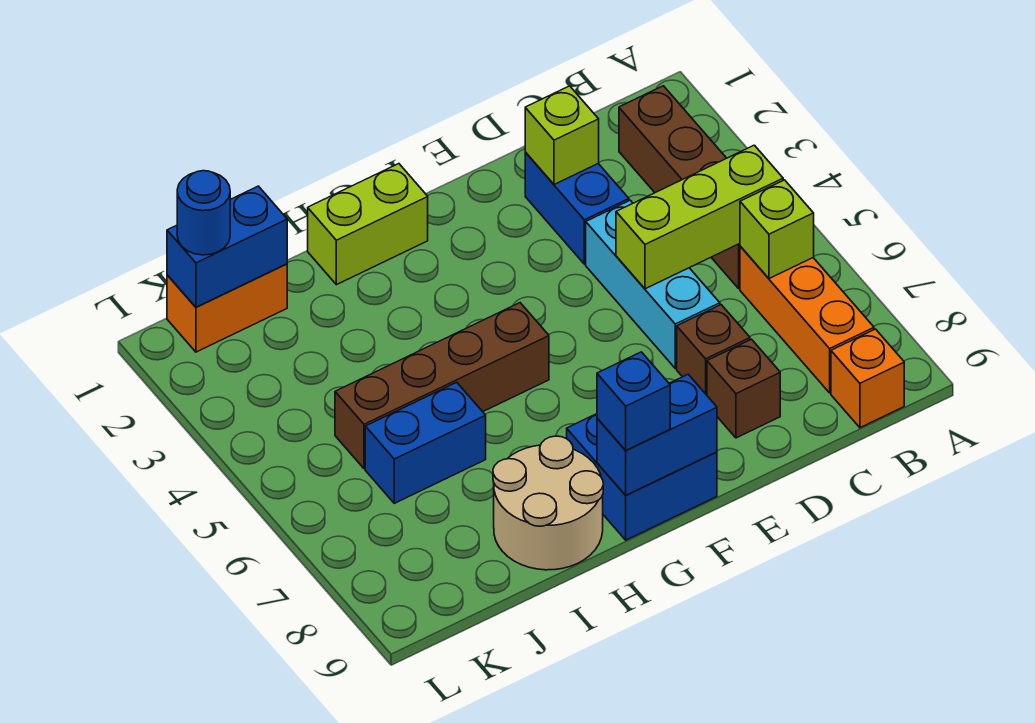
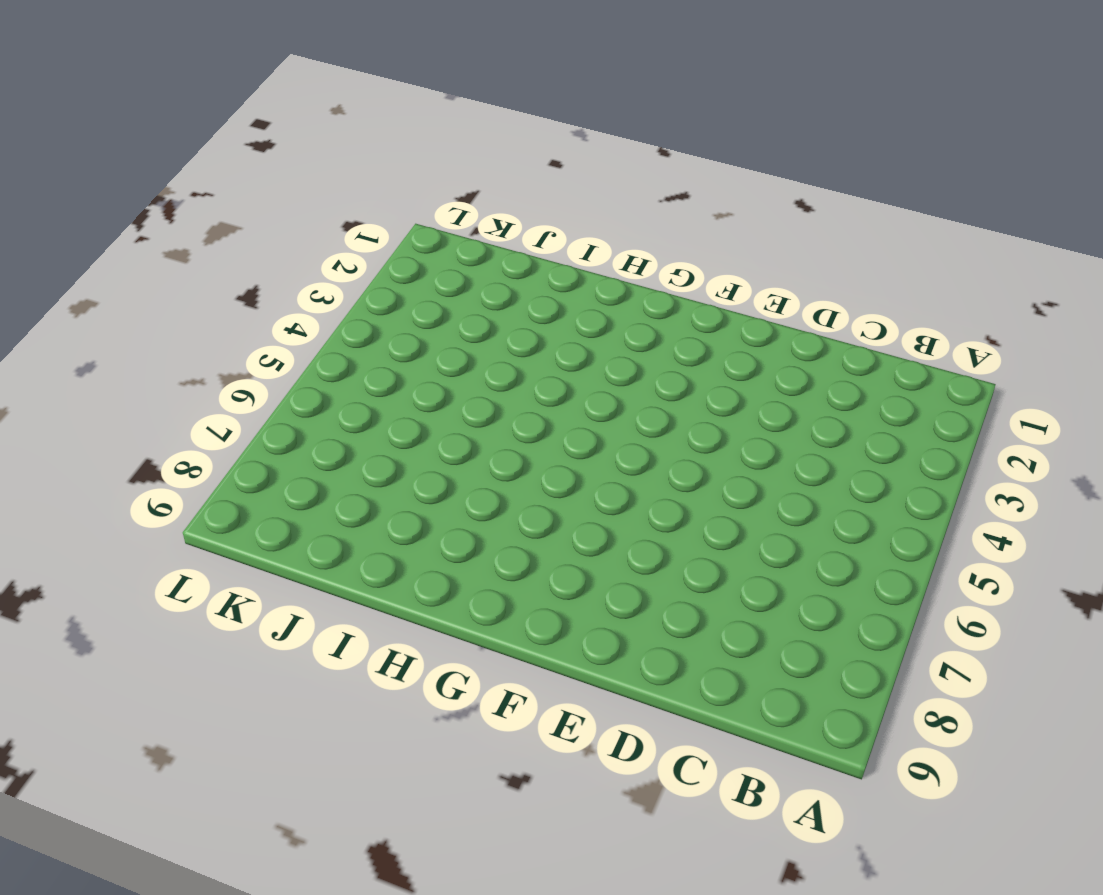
none -> brown 1x4 brick [619,86,740,288]
none -> orange 1x3 brick [740,246,874,393]
none -> orange 1x1 brick [831,329,904,428]

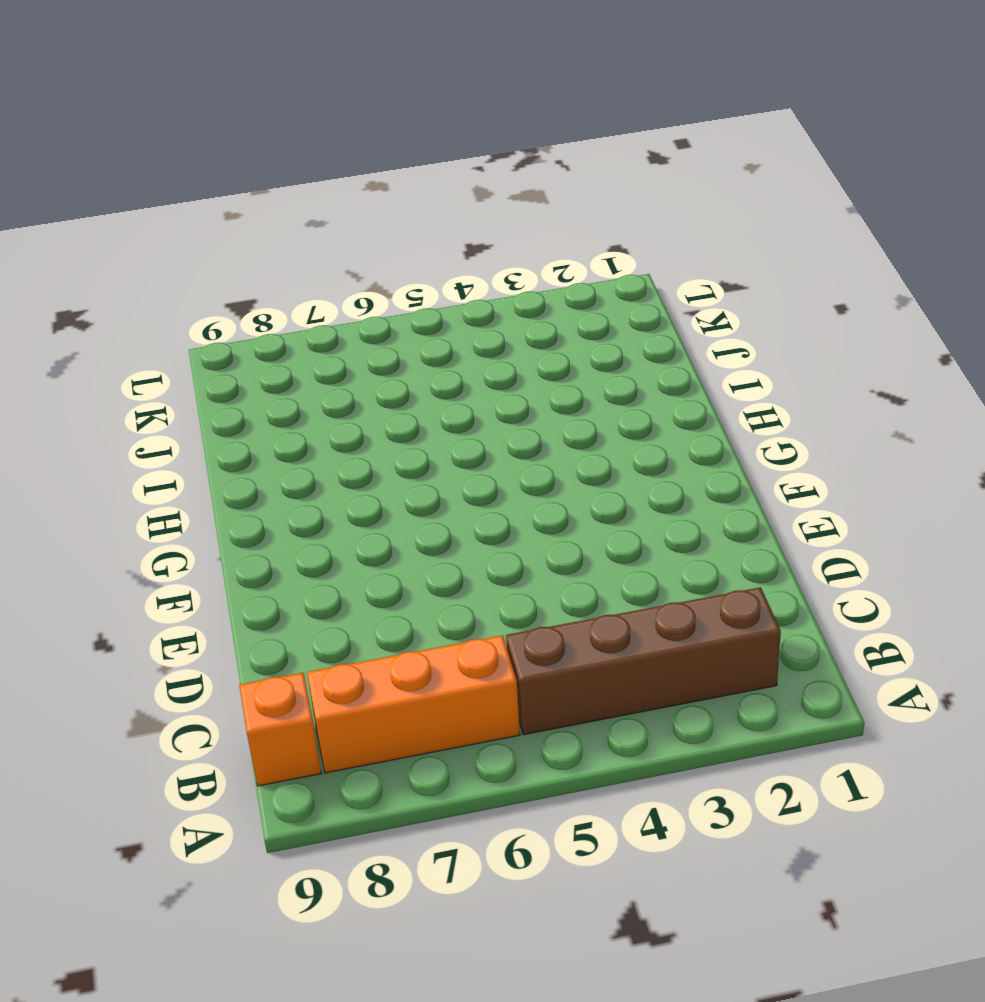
none -> blue 1x2 brick [525,152,629,264]
none -> cyan 1x3 brick [586,200,720,368]
none -> brown 1x1 brick [677,305,750,395]

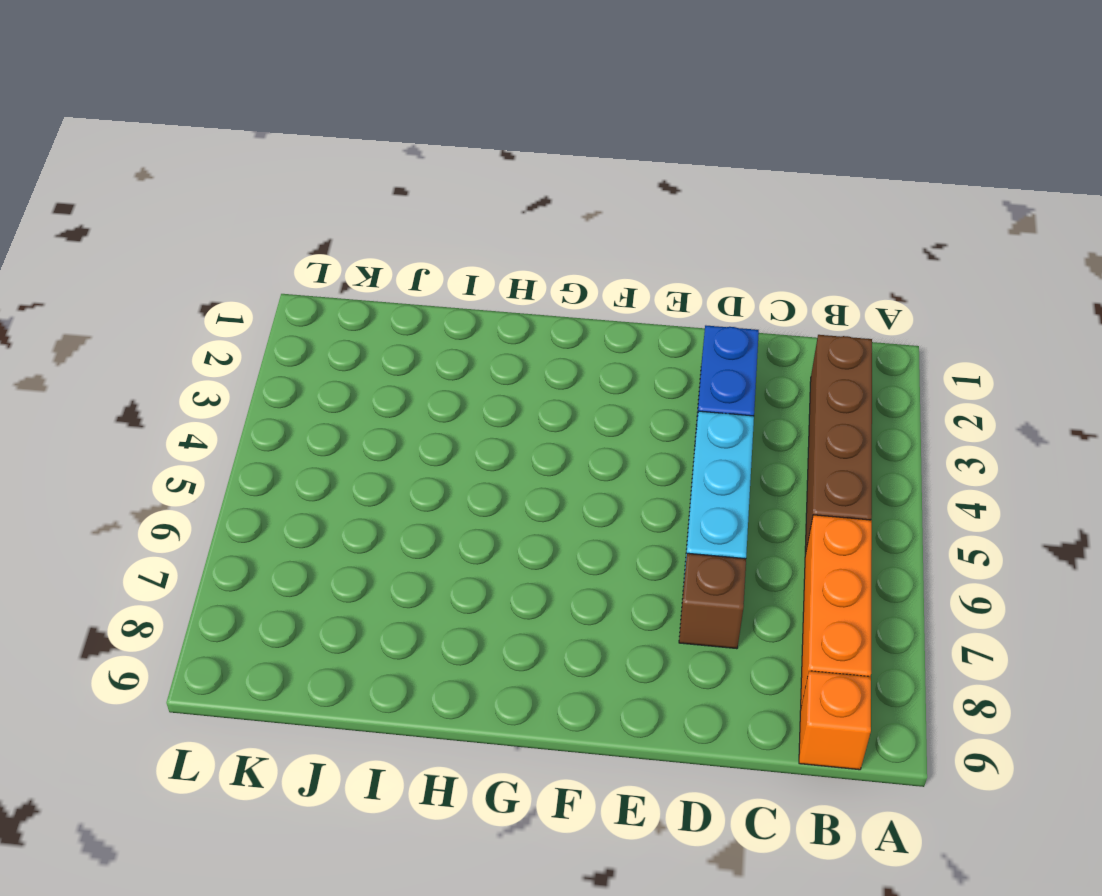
none -> brown 1x1 brick [707,339,780,438]
none -> blue 2x2 brick [567,414,717,540]
none -> lime 1x2 brick [308,164,428,285]

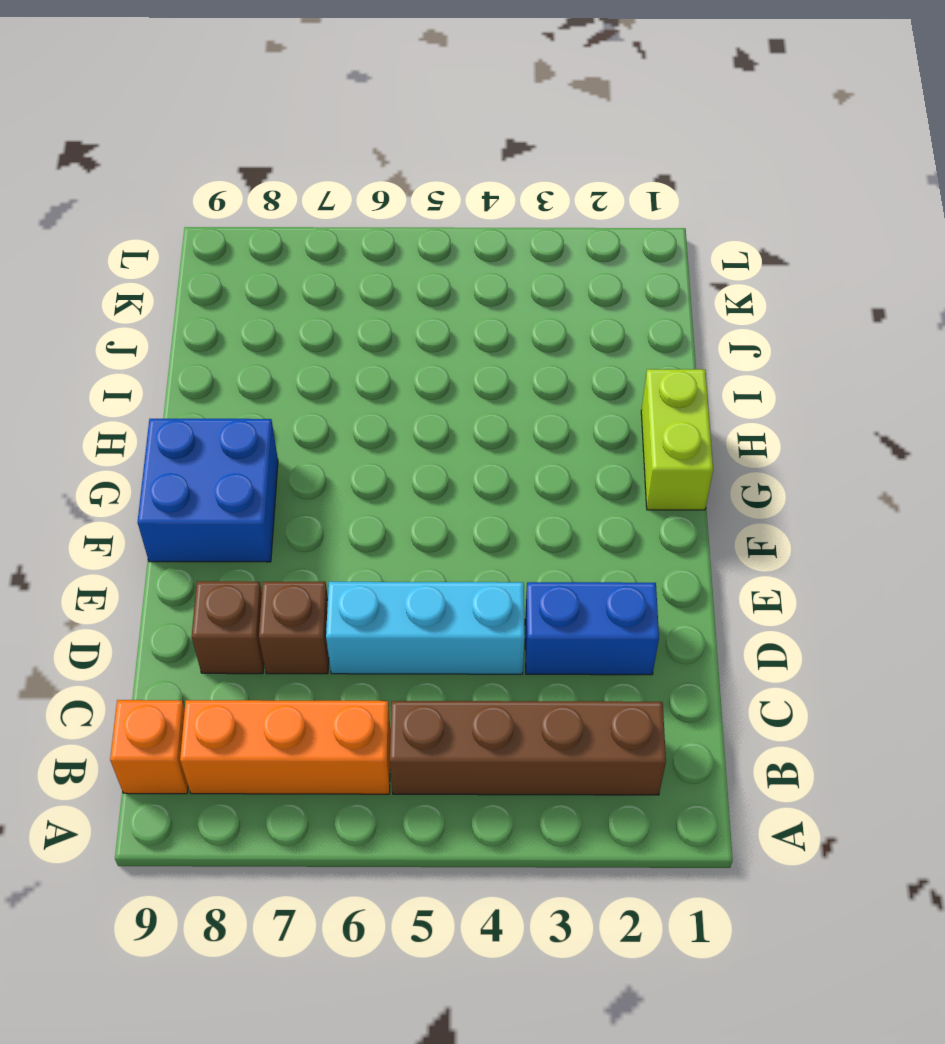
none -> brown 1x4 brick [335,303,549,469]
none -> tan 2x2 round brick [493,436,603,570]
none -> blue 1x2 brick [365,382,486,503]

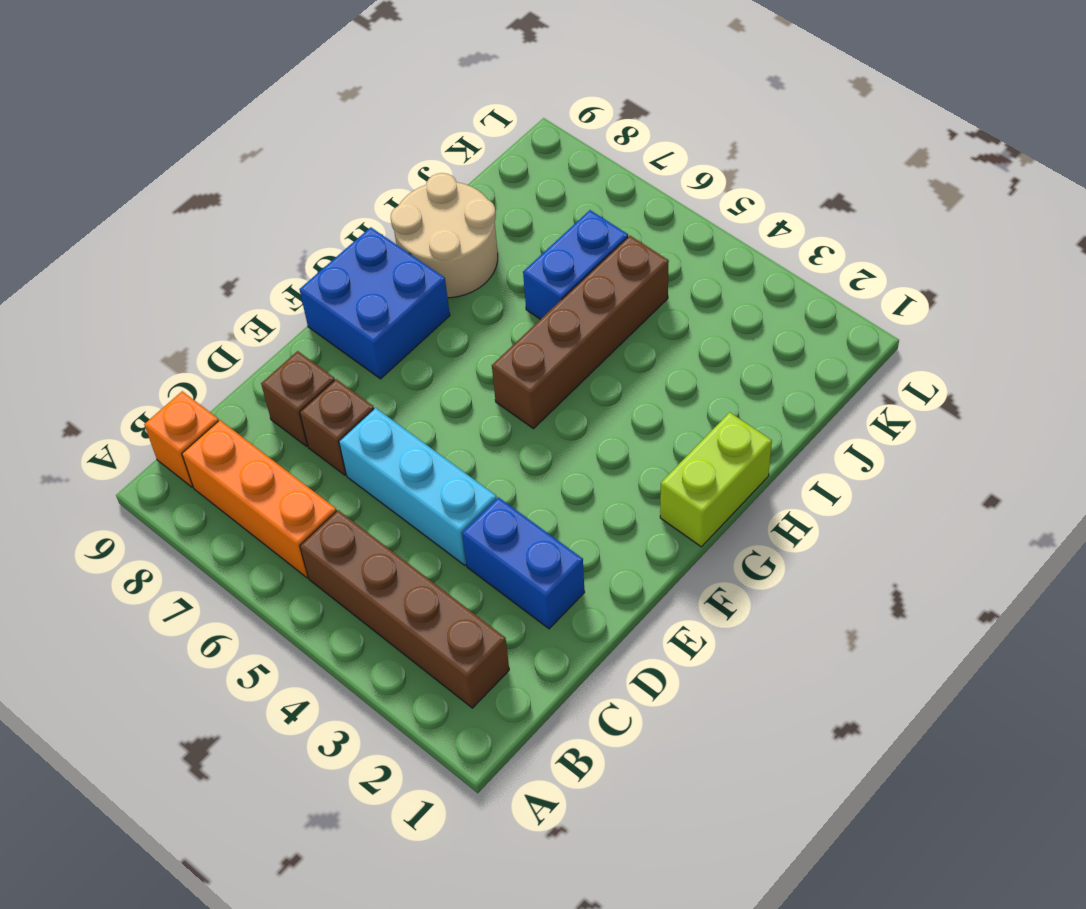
none -> orange 1x2 brick [167,264,287,352]
none -> lime 1x3 brick [616,145,783,289]
none -> lime 1x1 brick [740,180,814,279]

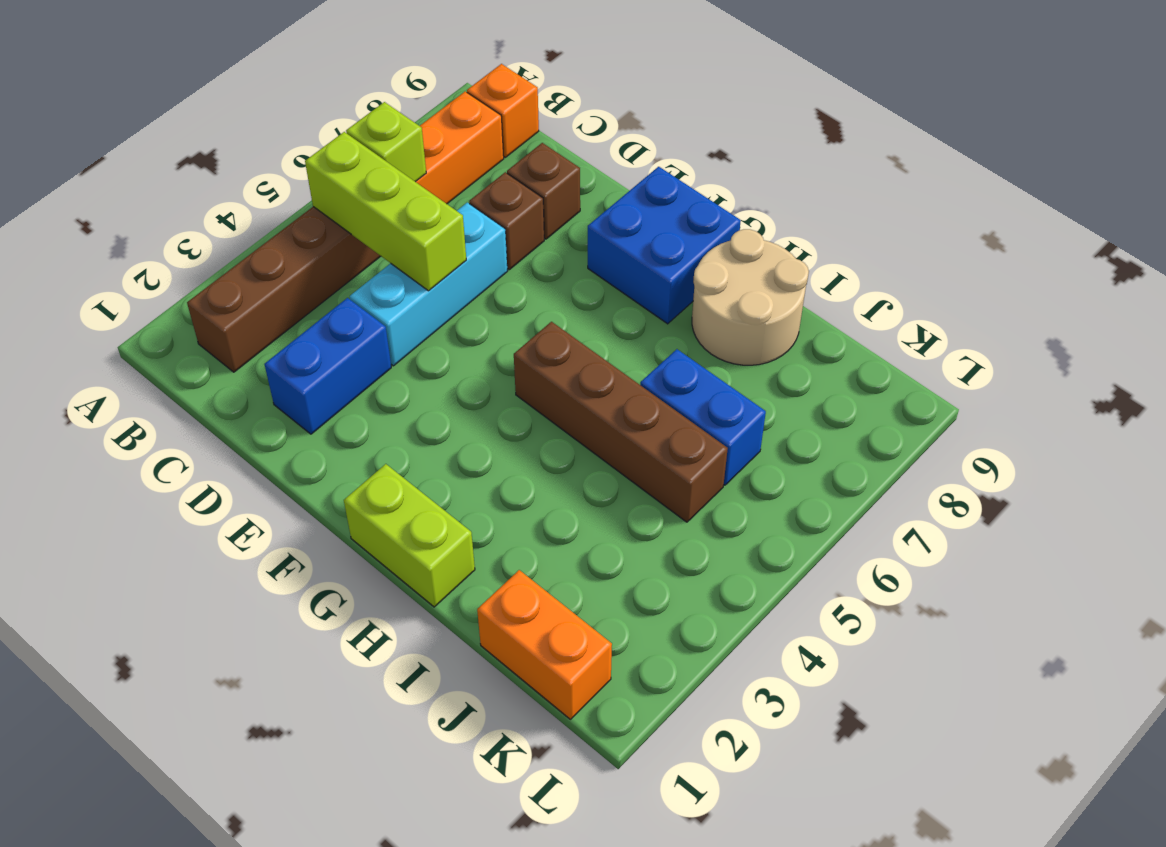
none -> lime 1x1 brick [525,86,599,184]
none -> blue 1x2 brick [597,374,717,495]
none -> blue 1x2 brick [167,186,287,307]

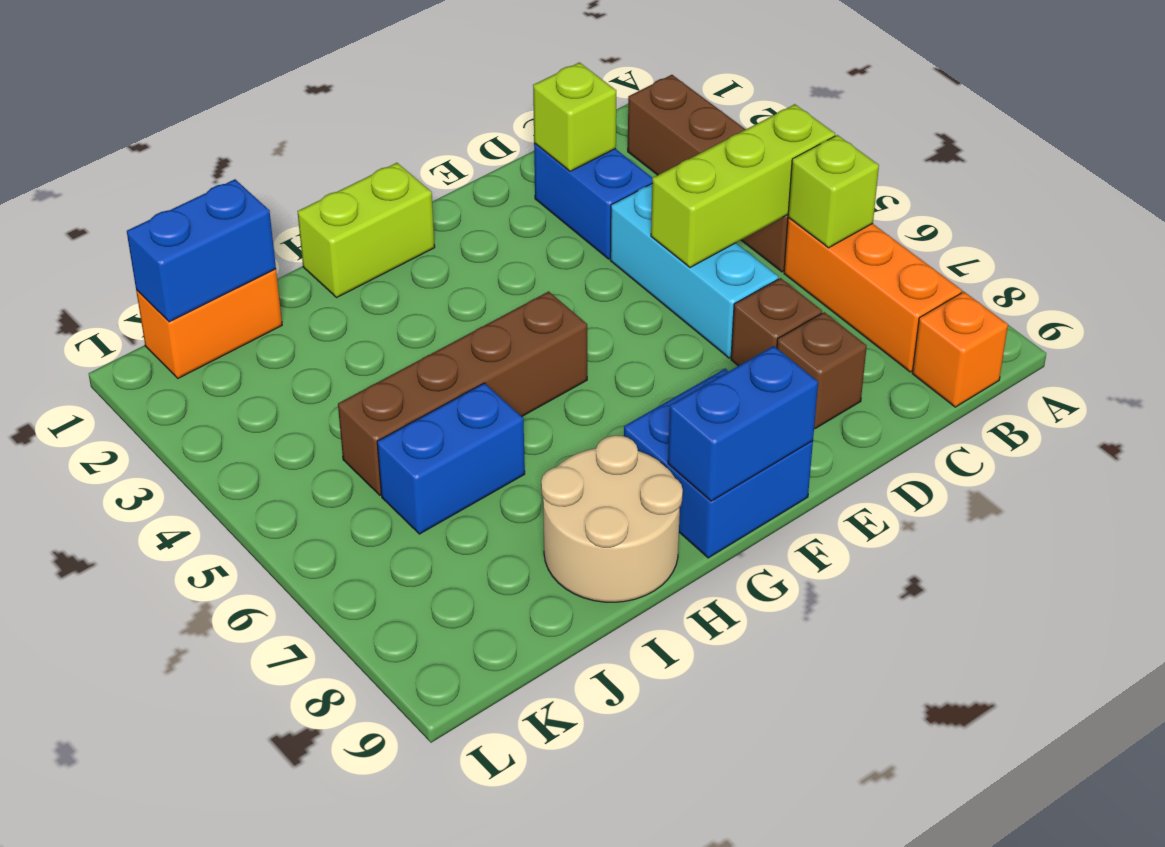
none -> blue 1x1 brick [597,352,670,450]
none -> blue 1x1 round brick [177,171,230,255]

